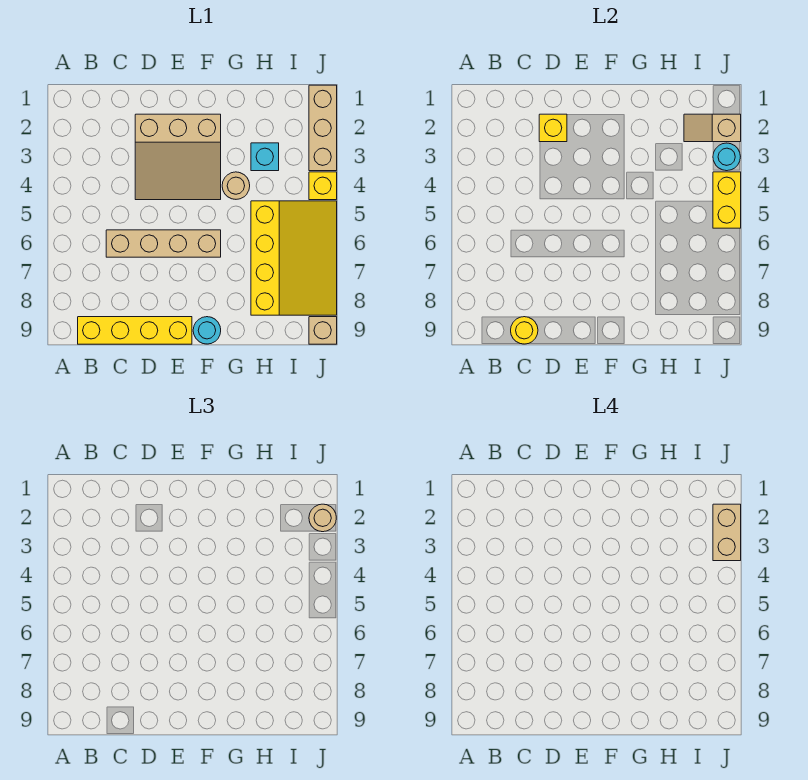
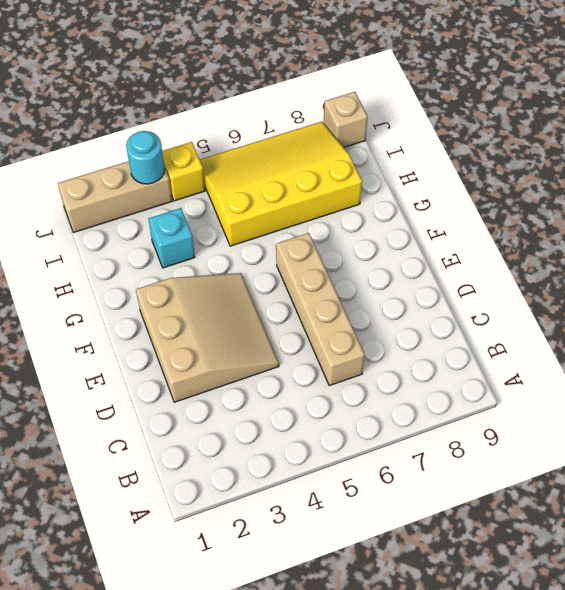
none -> yellow 1x4 brick [78,317,192,344]
none -> cyan 1x1 round brick [193,317,221,344]
none -> tan 1x1 round brick [222,172,250,199]

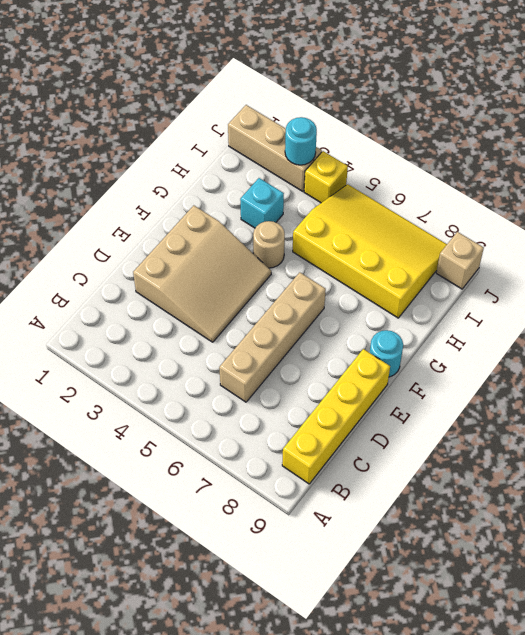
none -> yellow 1x1 round brick [511,317,538,344]
none -> yellow 1x1 brick [539,114,567,142]
none -> tan 1x2 slope [684,114,741,142]

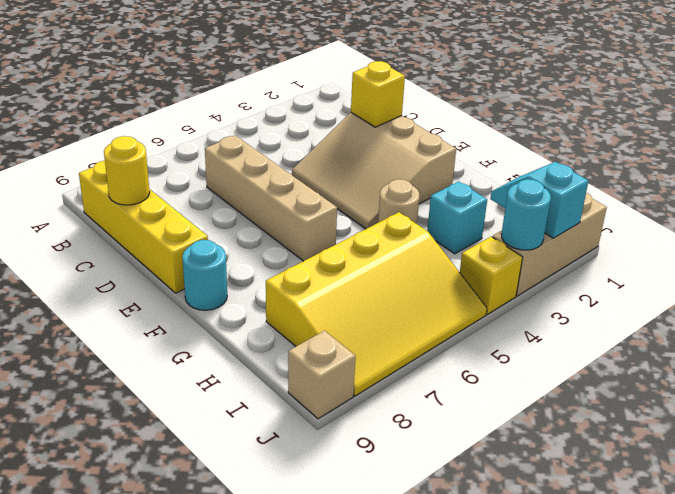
cyan 1x2 slope [490,162,588,238] -> tan 1x2 slope [684,114,741,142]
none -> yellow 1x2 brick [713,172,741,228]
none -> tan 1x1 round brick [309,504,336,532]
none -> tan 1x2 brick [713,504,741,561]

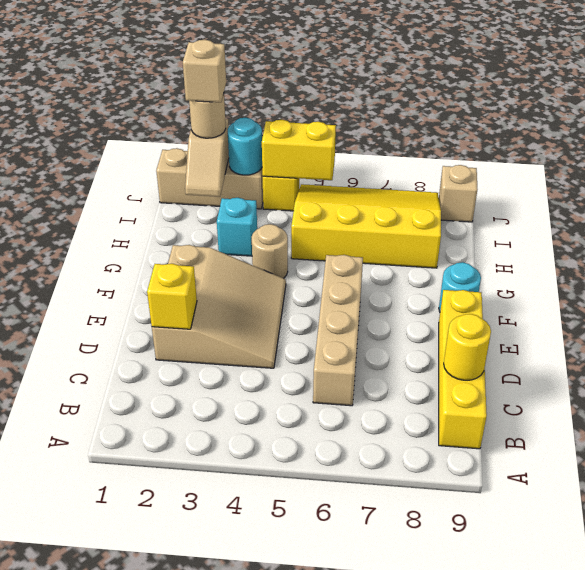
tan 1x1 brick [183,40,226,102] -> tan 1x2 brick [713,504,741,561]

